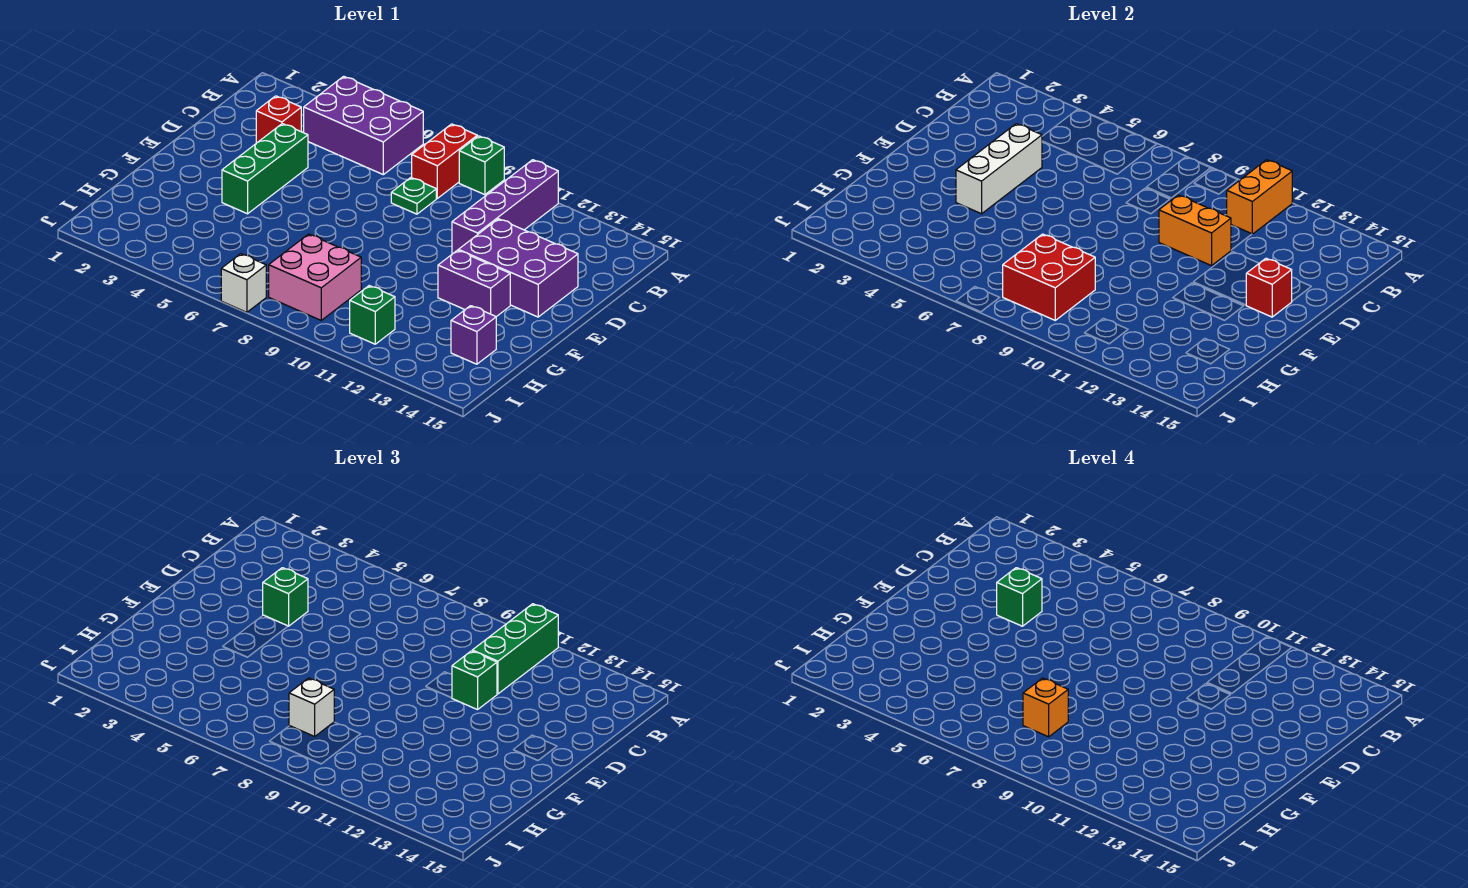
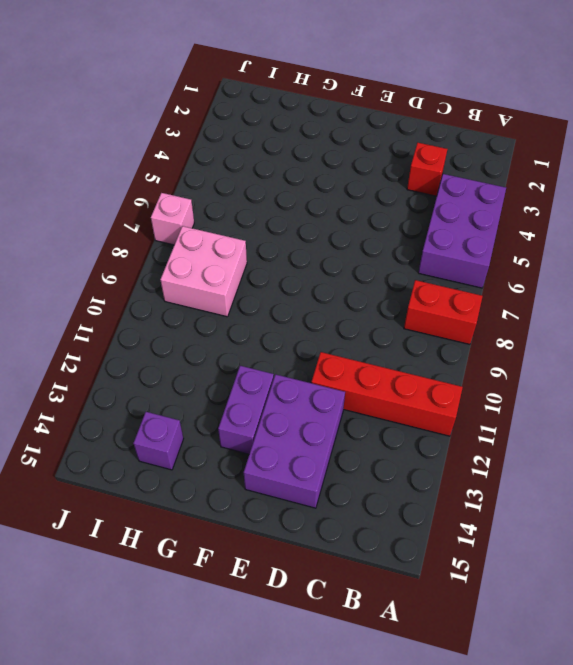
red 1x4 brick [311,352,463,436] -> purple 1x4 brick [452,160,558,254]
pink 1x1 brick [151,193,194,245] -> white 1x1 brick [221,254,266,312]
none -> green 1x1 brick [459,136,504,195]
none -> green 1x1 plate [391,178,436,214]
none -> green 1x3 brick [222,124,308,214]

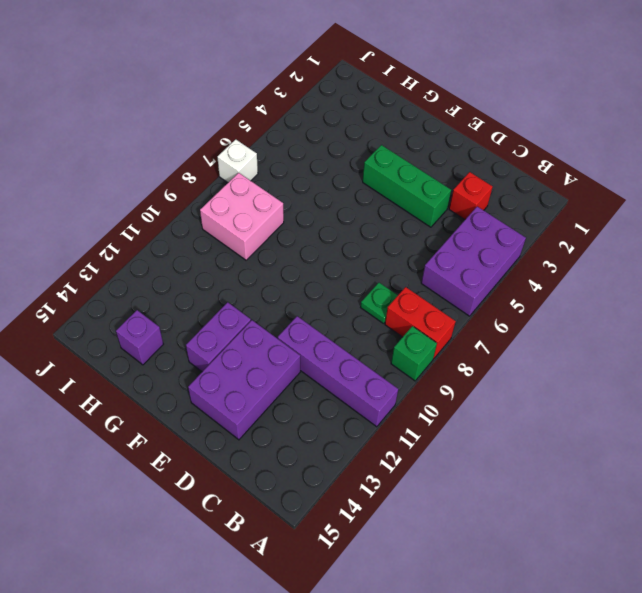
none -> green 1x1 brick [350,286,395,344]
none -> orange 1x2 brick [1227,160,1292,234]
none -> white 1x3 brick [956,124,1042,214]

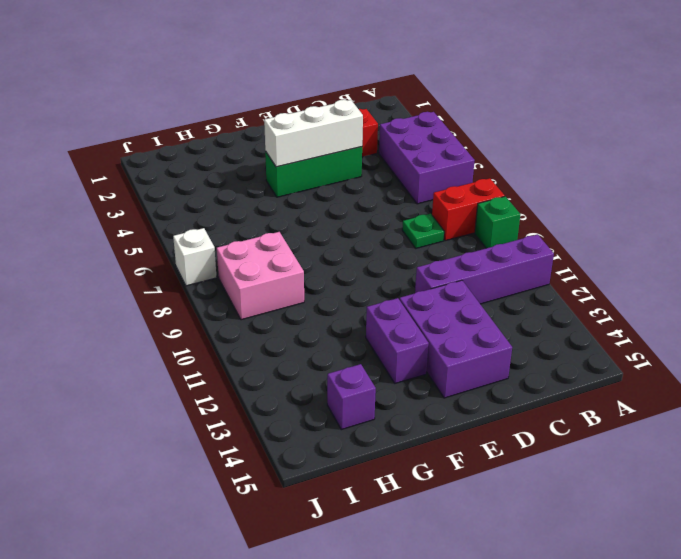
none -> green 1x1 brick [350,286,395,344]
none -> orange 1x2 brick [1227,160,1292,234]
none -> orange 1x2 brick [1159,195,1231,266]

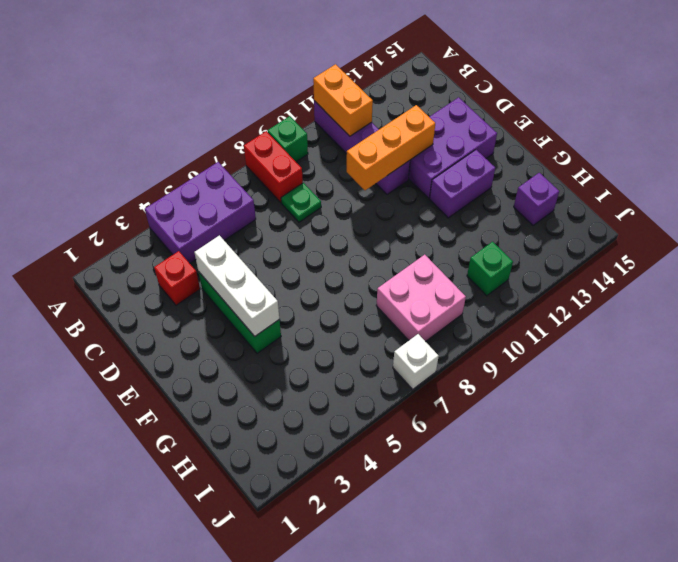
orange 1x3 brick [347,105,435,190] -> orange 1x2 brick [1159,195,1231,266]
none -> red 1x1 brick [1246,258,1292,317]
none -> red 2x2 brick [1003,234,1095,320]
none -> green 1x3 brick [472,604,558,694]

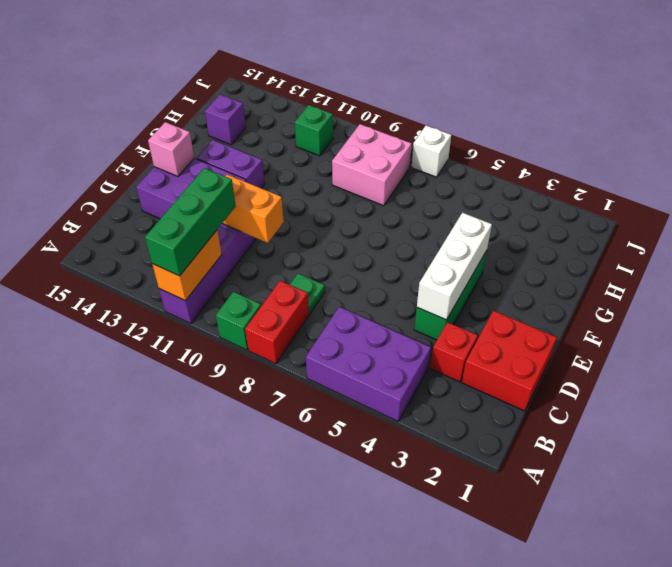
red 2x2 brick [462,311,557,411] -> red 2x2 brick moved to [1003,234,1095,320]
pink 1x1 brick [148,122,194,176] -> red 1x1 brick [1246,258,1292,317]
none -> green 1x1 brick [263,568,308,626]
none -> green 1x1 brick [452,651,497,710]
none -> white 1x1 brick [289,678,334,736]

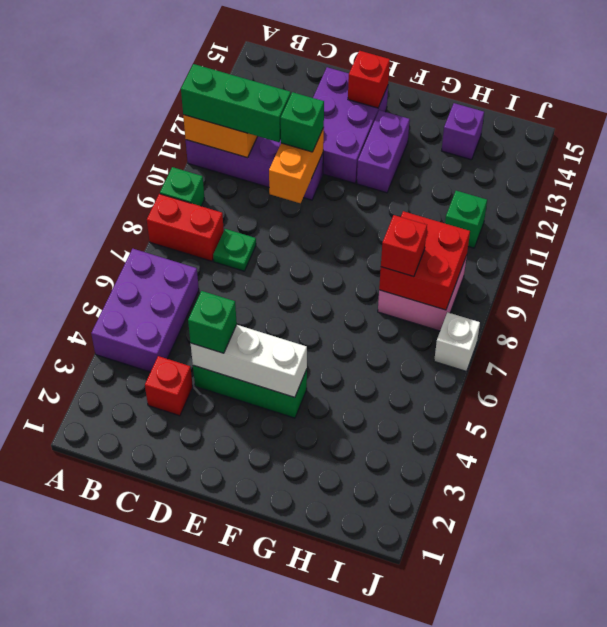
red 1x1 brick [381,215,427,277] -> white 1x1 brick [289,678,334,736]
none -> green 1x1 brick [997,568,1042,626]
none -> orange 1x1 brick [1023,678,1068,737]

